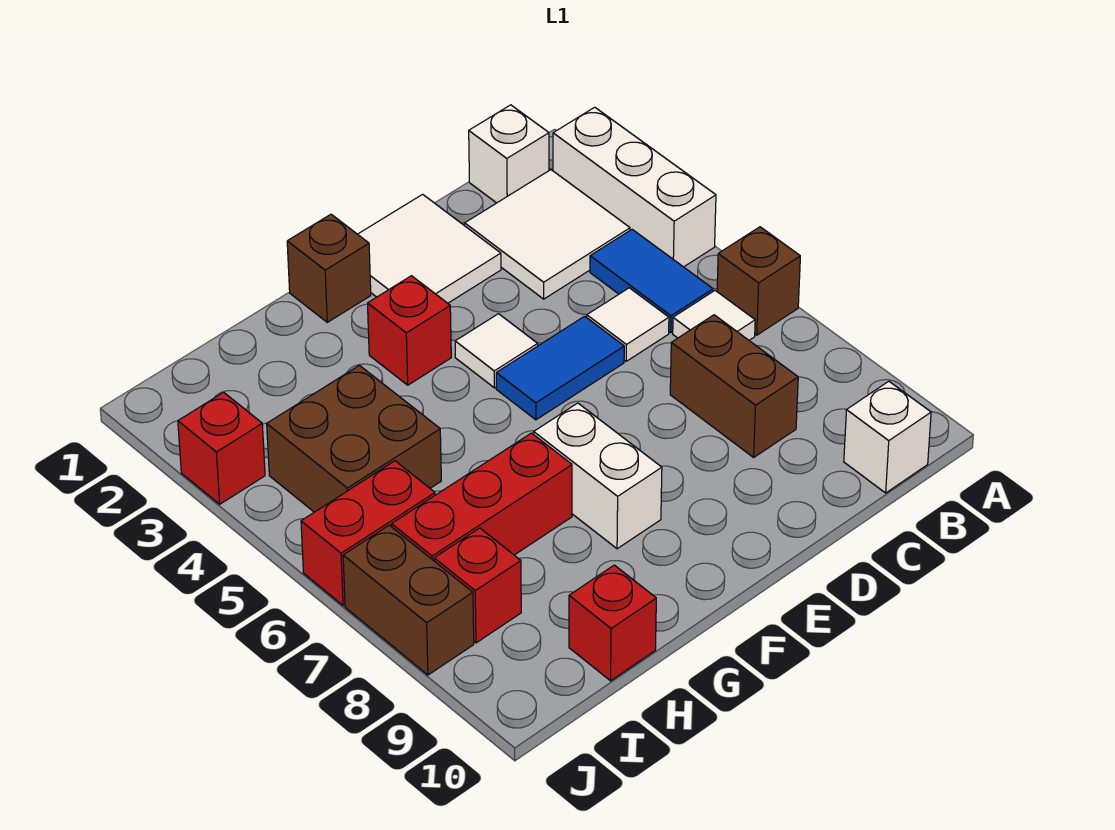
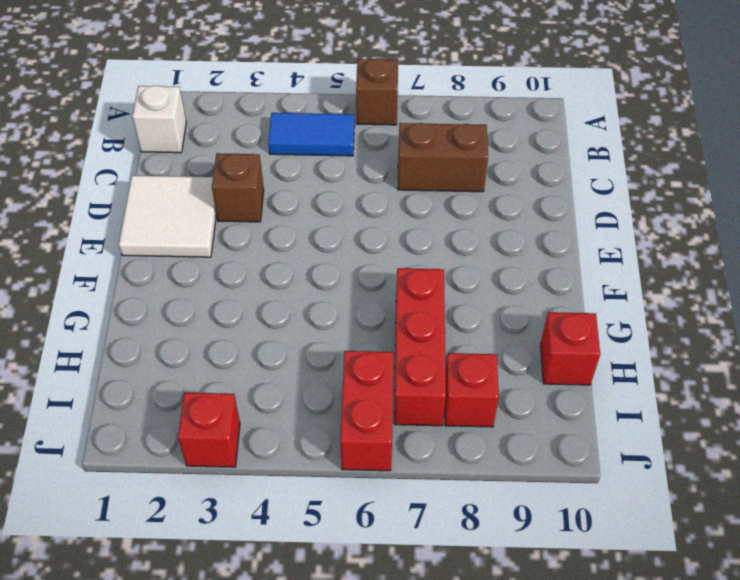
brown 1x1 brick [212,153,264,222] -> brown 1x1 brick moved to [287,214,371,322]
none -> white 1x3 brick [553,107,716,267]
none -> white 2x2 tile [465,170,630,299]
none -> white 1x1 tile [673,291,755,340]

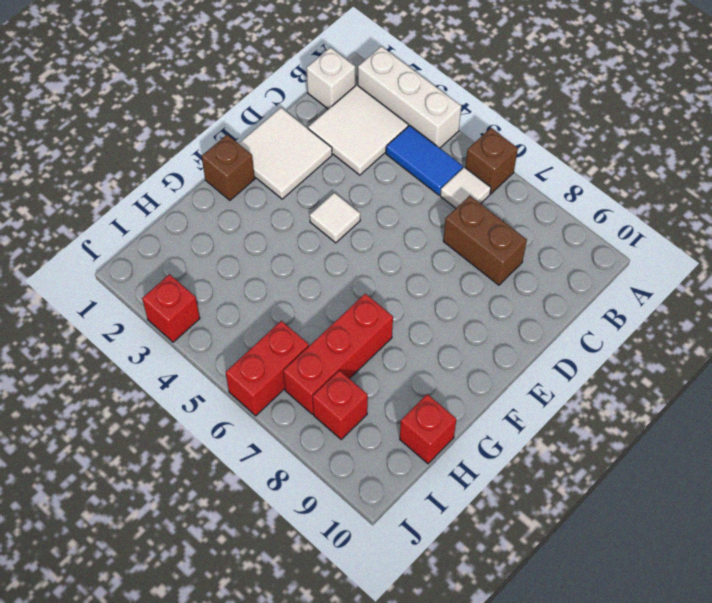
none -> white 1x1 brick [844,381,931,493]
none -> white 1x1 tile [587,288,669,361]
none -> blue 1x2 tile [496,316,624,420]

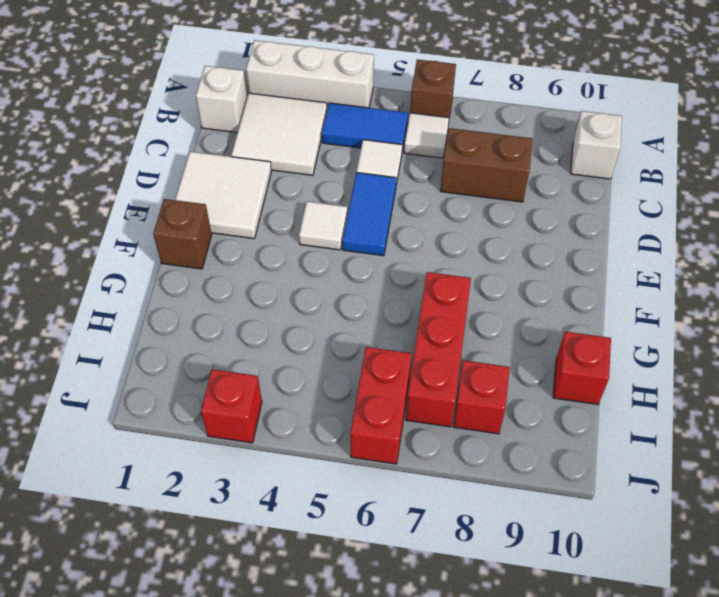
none -> red 1x1 brick [368,276,451,385]
none -> white 1x2 brick [534,403,662,549]
none -> brown 2x2 brick [267,365,441,512]

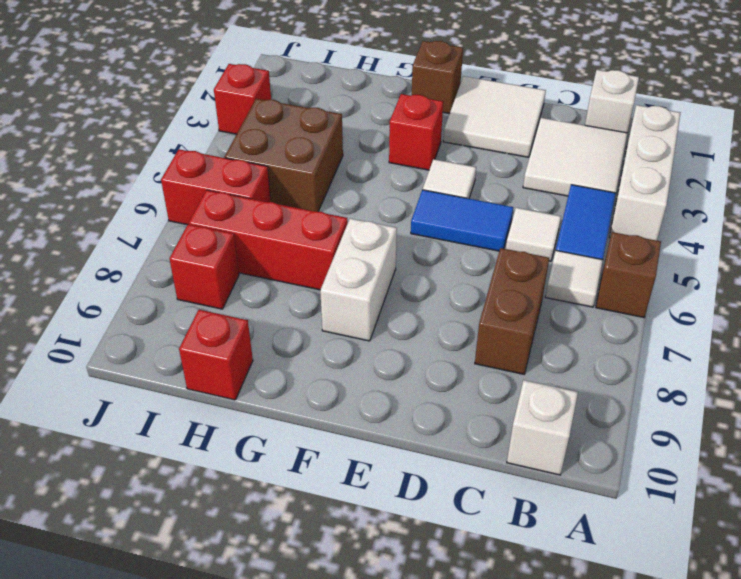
none -> brown 1x2 brick [343,525,474,675]

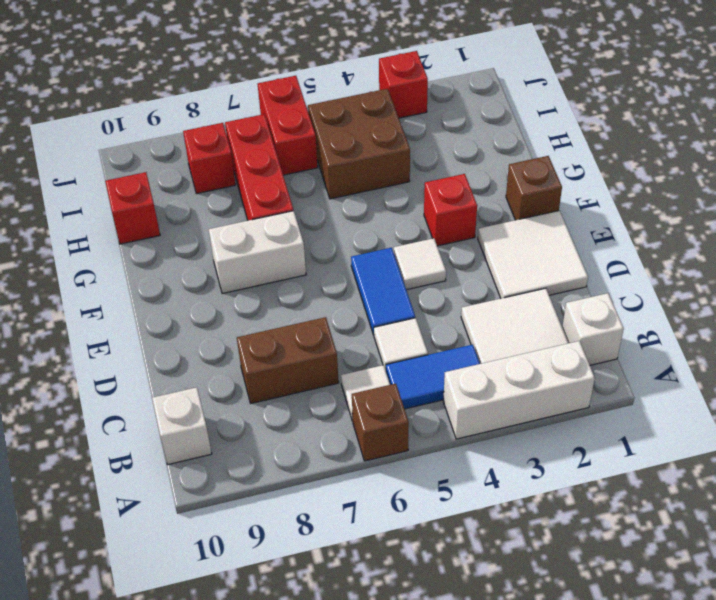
none -> brown 1x2 brick [343,525,474,675]

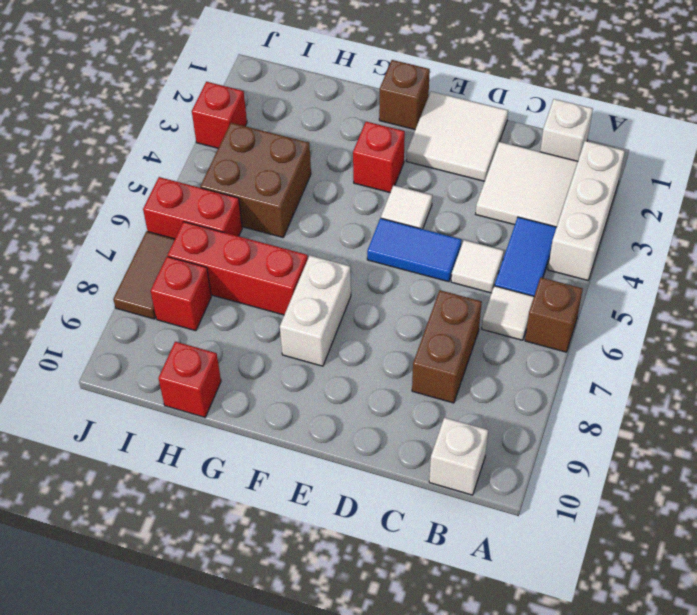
brown 1x2 tile [113,231,175,319] -> brown 1x2 brick [343,525,474,675]

